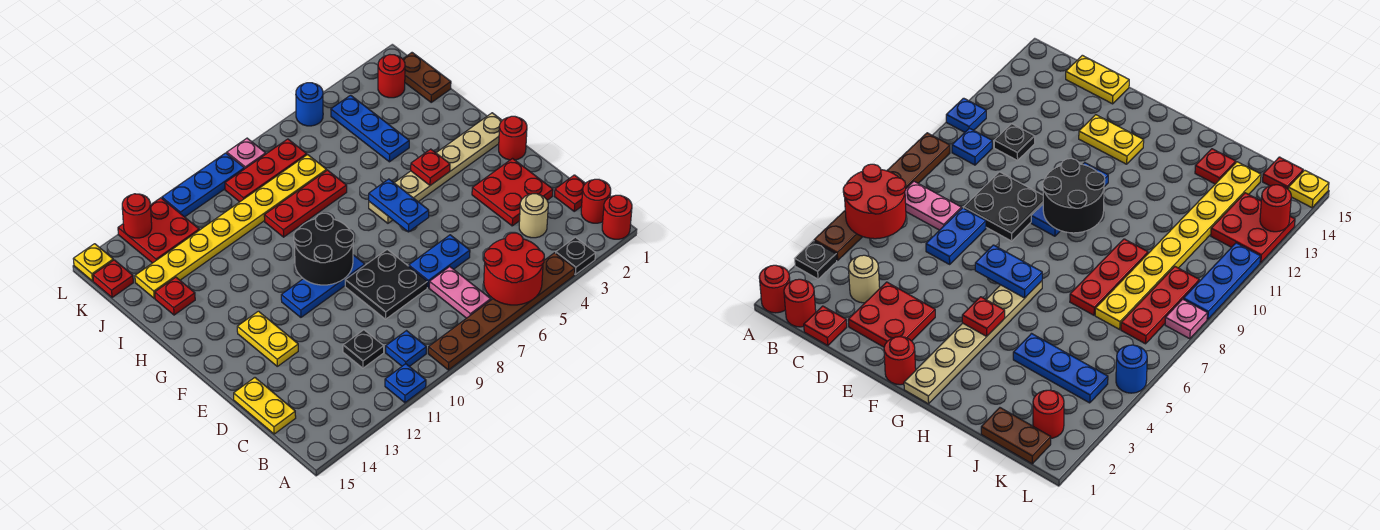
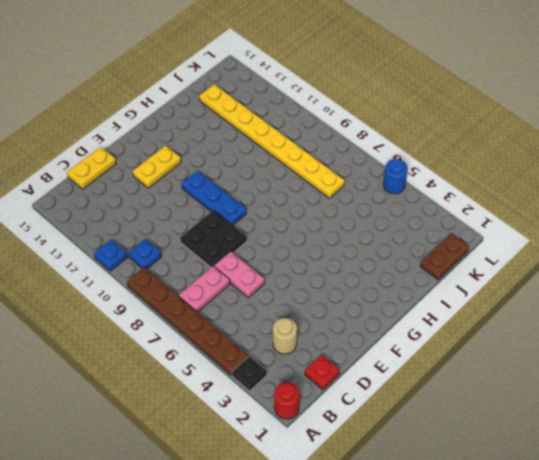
pink 1x2 plate [214,251,265,298] -> blue 1x2 plate [409,235,470,288]
none -> red 1x1 round brick [581,179,611,223]
none -> black 1x1 plate [343,330,384,368]
none -> red 2x2 plate [472,159,553,226]
none -> red 1x1 round brick [499,116,527,160]

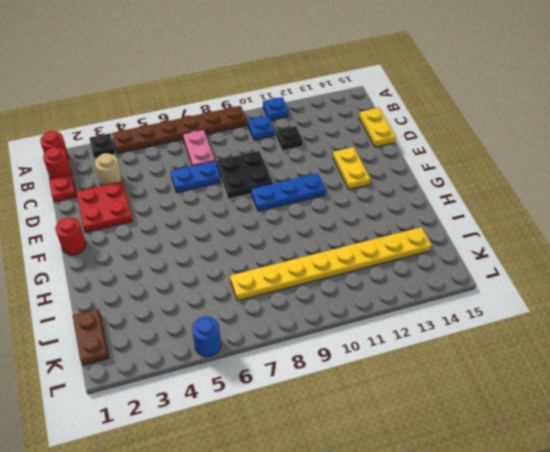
none -> tan 1x6 plate [369,113,502,223]
none -> blue 1x3 plate [331,95,409,162]
none -> red 1x3 plate [264,170,347,237]
none -> red 1x1 plate [155,277,195,315]

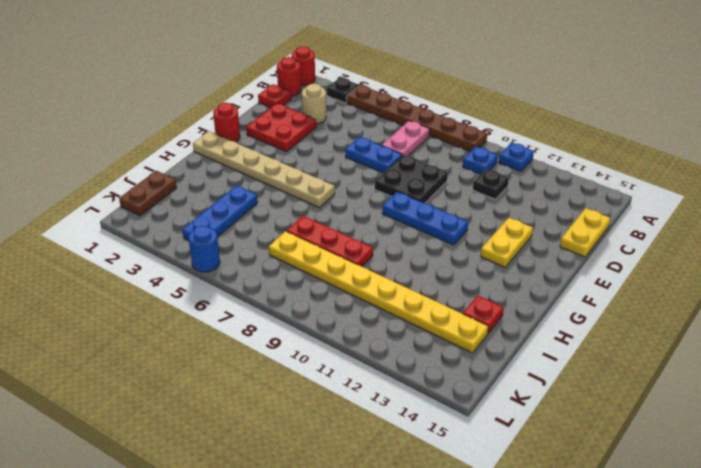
none -> red 1x1 round brick [378,55,405,98]
none -> red 1x3 plate [225,139,307,202]
none -> red 2x2 plate [118,198,199,263]
none -> red 1x1 plate [93,260,133,298]

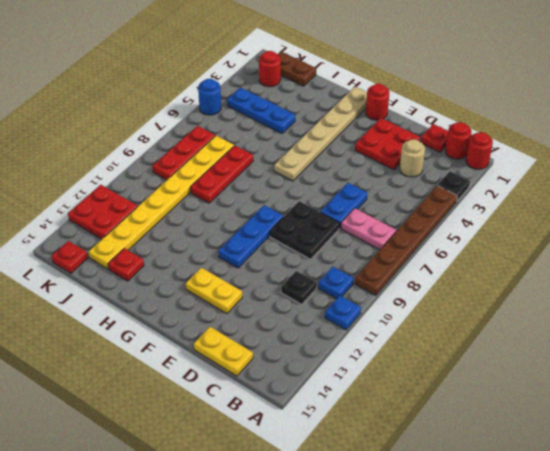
none -> pink 1x1 plate [227,138,266,169]
none -> blue 1x3 plate [162,153,244,217]
none -> yellow 1x1 plate [74,244,113,281]
none -> red 2x2 round brick [484,233,544,305]

